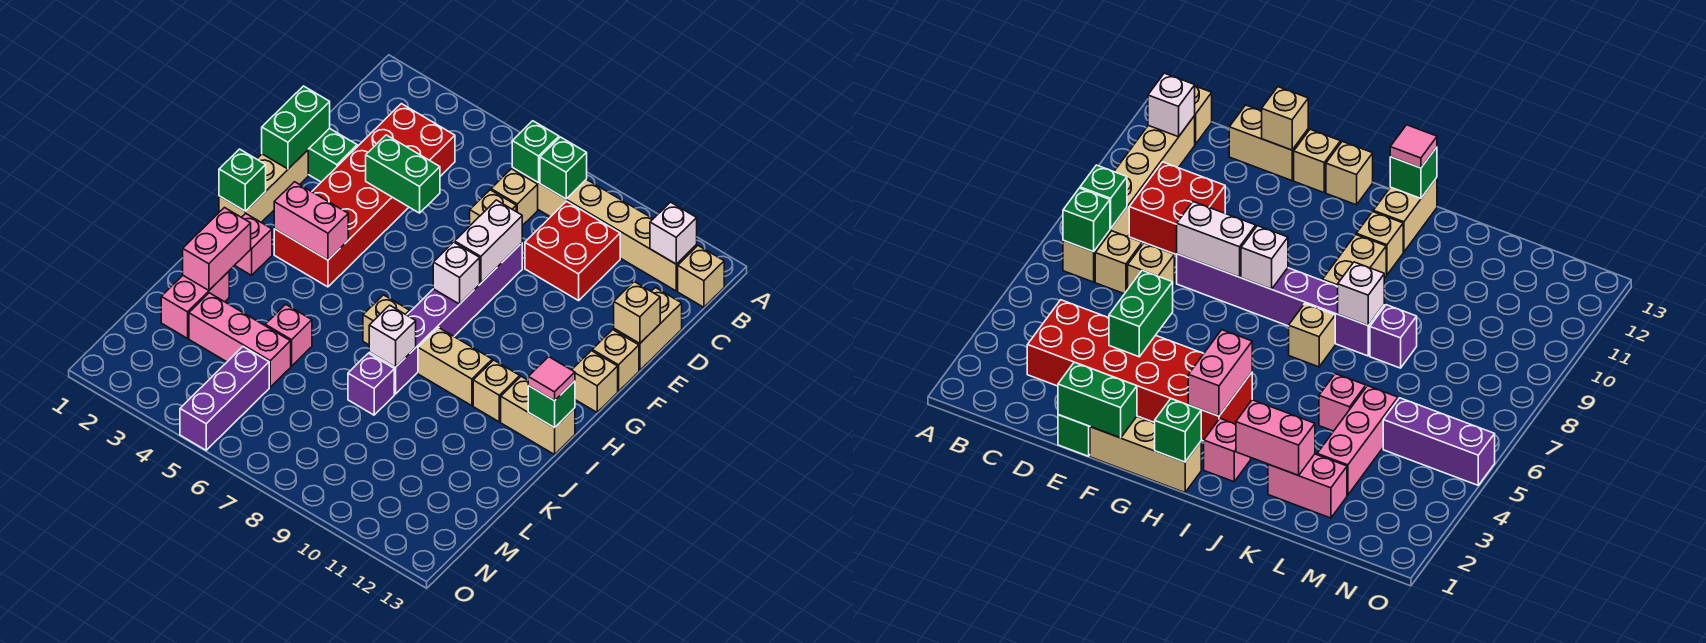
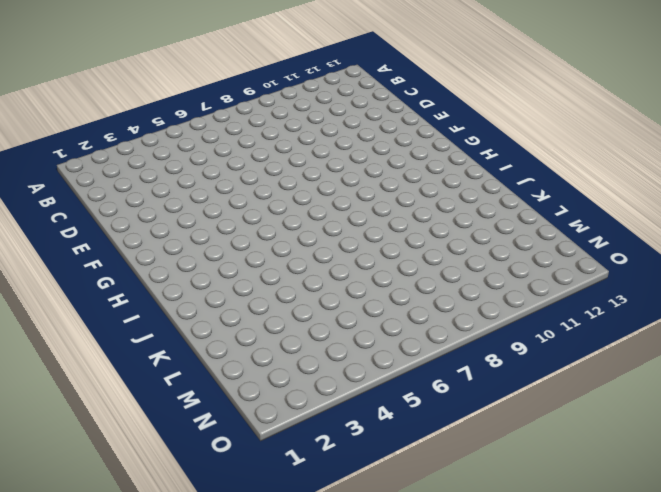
none -> tan 1x6 brick [512,168,697,291]
none -> tan 1x1 brick [678,246,724,307]
none -> red 2x6 brick [274,104,455,287]
none -> tan 1x1 brick [491,169,538,226]

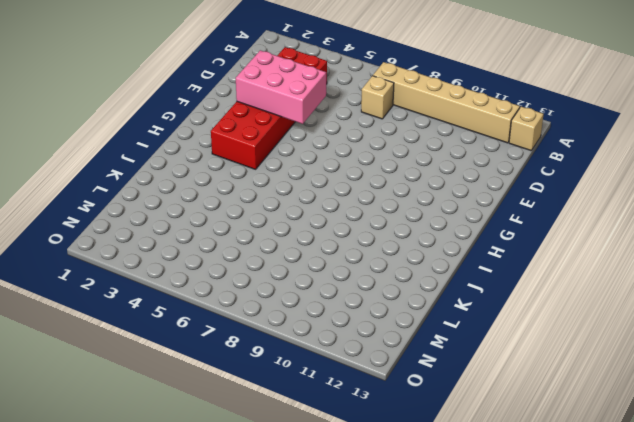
pink 2x3 brick [236,50,326,124] -> green 1x2 brick [366,135,440,213]
none -> red 2x2 brick [525,201,620,301]
none -> tan 1x1 brick [470,190,516,225]
none -> tan 1x2 brick [614,288,682,370]
none -> green 1x2 brick [308,128,357,182]

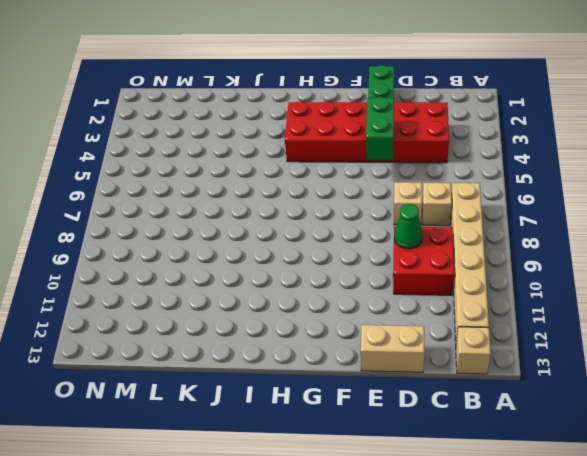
green 1x1 cone [394,204,423,249] -> none
none -> purple 1x6 brick [369,243,522,394]
none -> tan 1x3 brick [219,150,308,222]
none -> tan 1x1 brick [592,330,639,391]
none -> tan 1x1 brick [572,351,618,412]

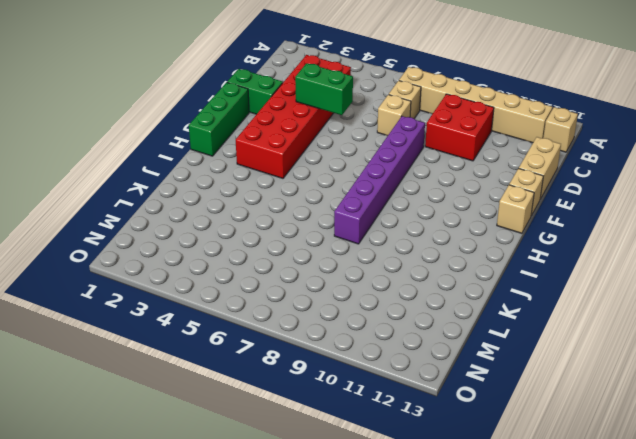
green 1x3 brick [189,82,249,156] -> tan 1x3 brick [219,150,308,222]
none -> pink 1x1 brick [235,214,272,275]
none -> tan 1x1 brick [363,295,410,345]
none -> tan 1x2 brick [418,328,492,406]
none -> tan 1x1 brick [473,360,520,422]

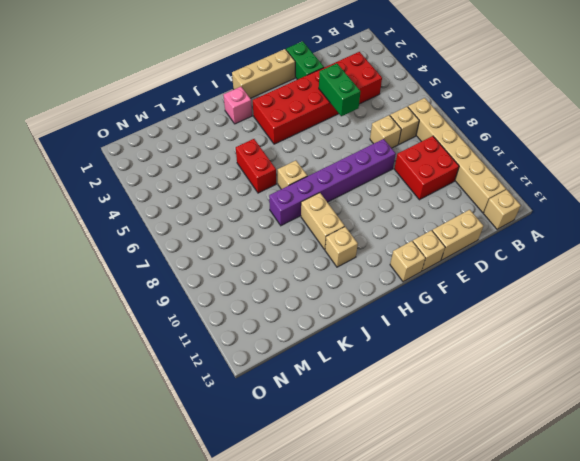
red 1x2 brick [236,139,276,193] -> none
none -> tan 1x2 brick [501,376,575,455]
none -> pink 1x2 brick [161,271,229,338]
none -> pink 1x1 brick [265,304,312,366]
none -> purple 1x1 brick [348,353,394,415]

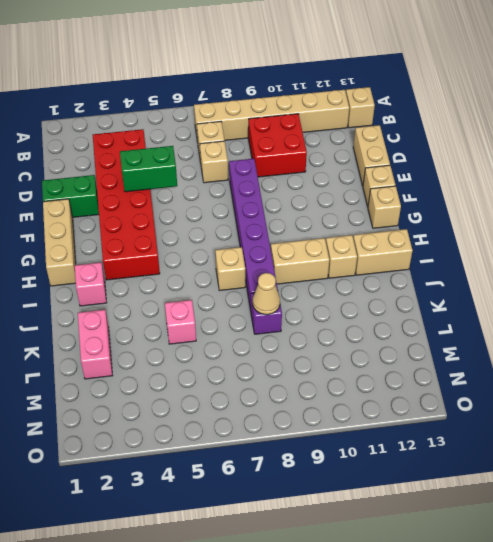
tan 1x1 cone [253,273,280,315] -> none
none -> pink 1x3 brick [189,293,291,387]
none -> purple 1x3 brick [180,347,269,450]
none -> green 1x1 brick [512,121,559,183]
none -> green 1x1 brick [540,137,587,199]

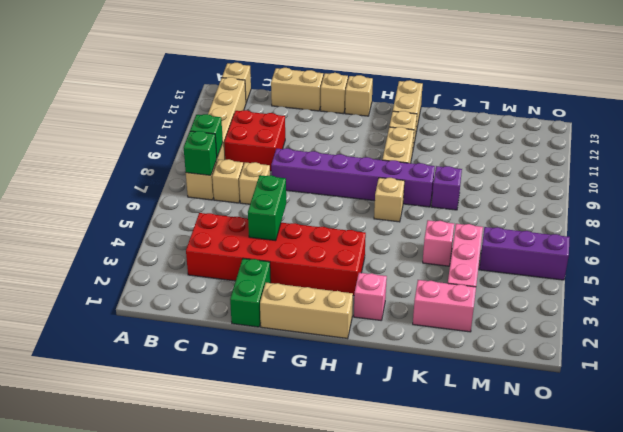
none -> white 1x1 brick [650,202,697,264]
none -> green 1x2 brick [262,86,330,169]
none -> white 1x2 brick [455,200,522,283]
none -> tan 1x1 brick [614,282,660,344]

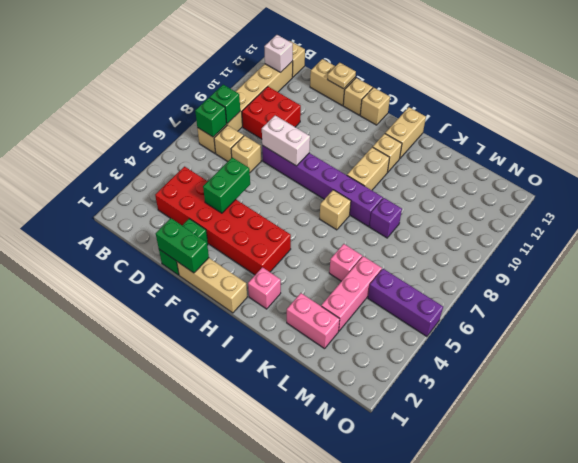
tan 1x1 plate [327,63,356,89] -> tan 1x1 brick [614,282,660,344]
none -> white 1x1 brick [433,242,480,304]
none -> green 1x1 brick [219,149,266,211]
none -> pink 1x2 brick [274,182,348,260]
none -> green 1x1 brick [528,381,575,428]

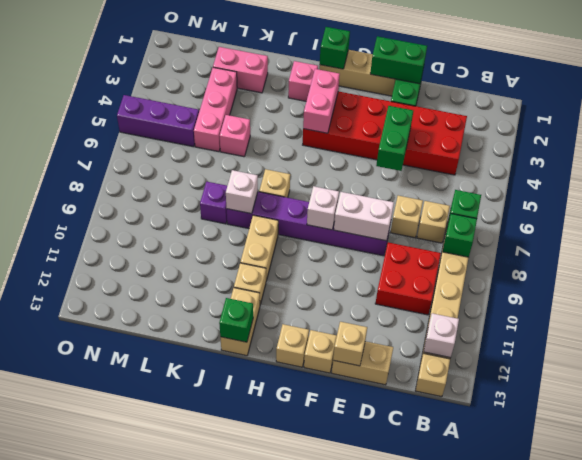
none -> pink 1x2 brick [183,208,251,290]
none -> pink 1x1 tile [528,357,575,401]

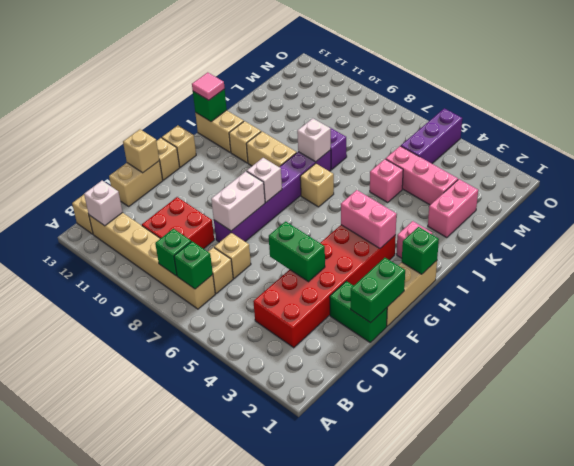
none -> pink 1x2 brick [183,208,251,290]

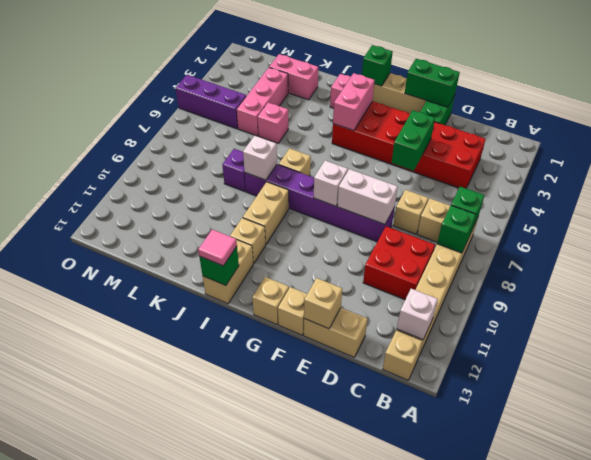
none -> pink 1x2 brick [183,208,251,290]

